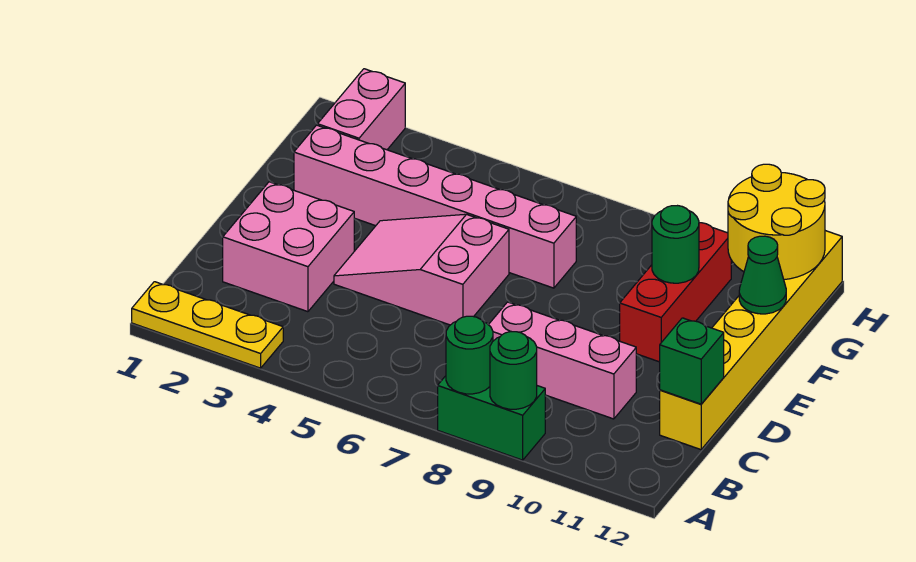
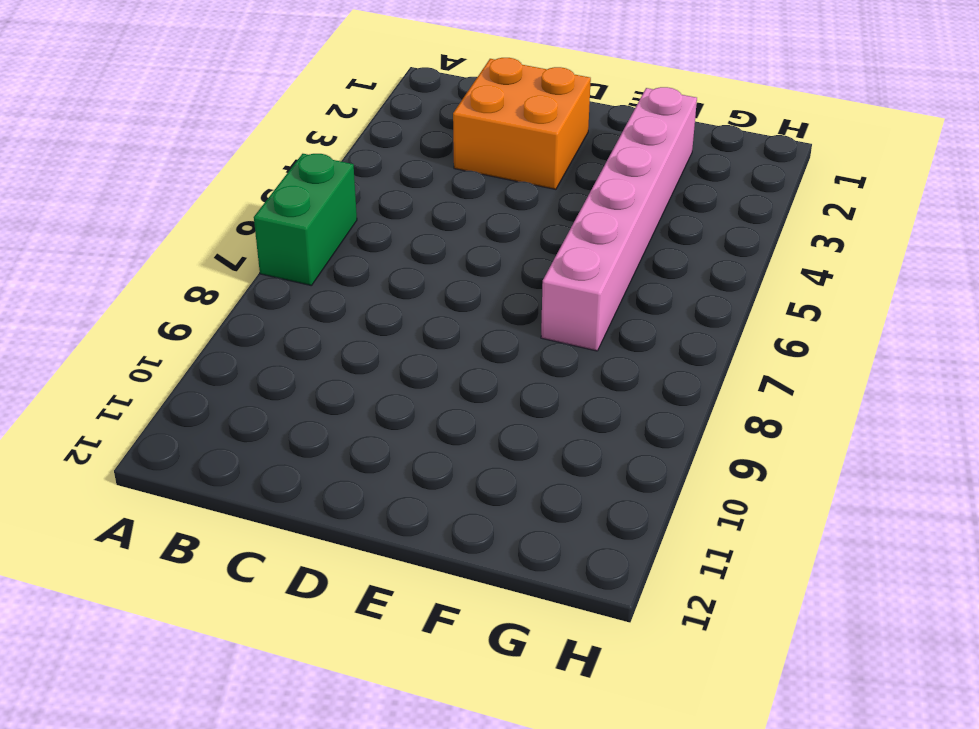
green 1x2 brick [254,154,357,286] -> green 1x2 brick moved to [438,376,545,460]
orange 2x2 brick [453,58,591,189] -> pink 2x2 brick [223,182,354,312]
none -> yellow 1x3 plate [132,282,283,368]
none -> pink 1x3 brick [489,302,636,419]
none -> yellow 1x6 brick [660,231,842,450]

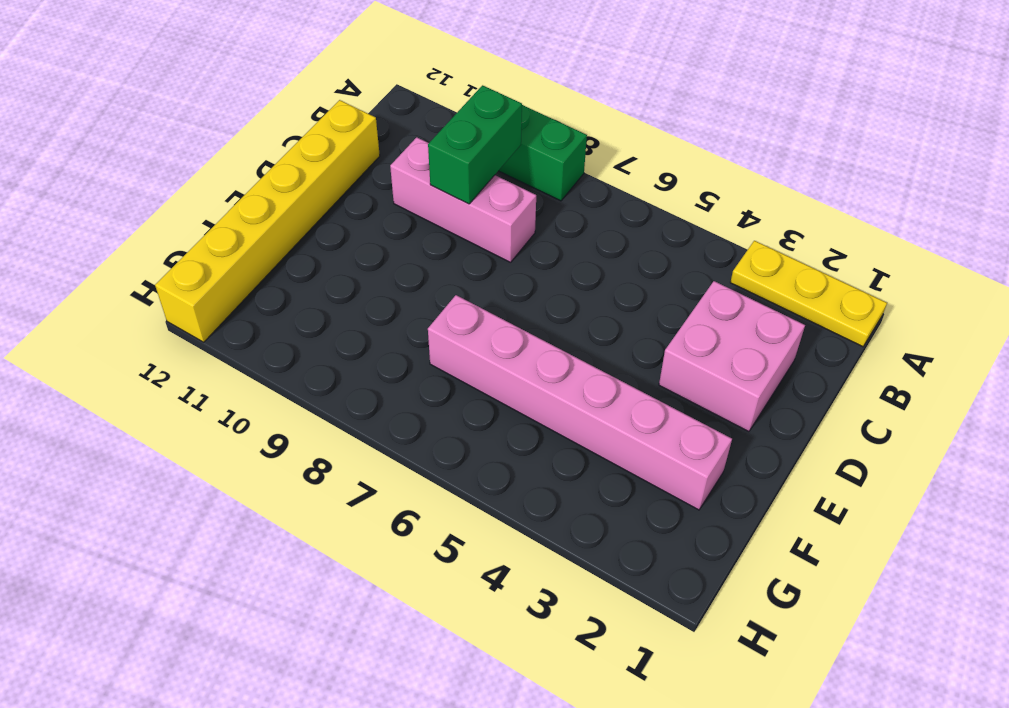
green 1x2 brick [428,85,522,204] -> none
none -> pink 2x3 slope [334,214,509,325]
none -> red 1x3 brick [620,223,731,362]
none -> pink 1x2 brick [318,69,405,150]

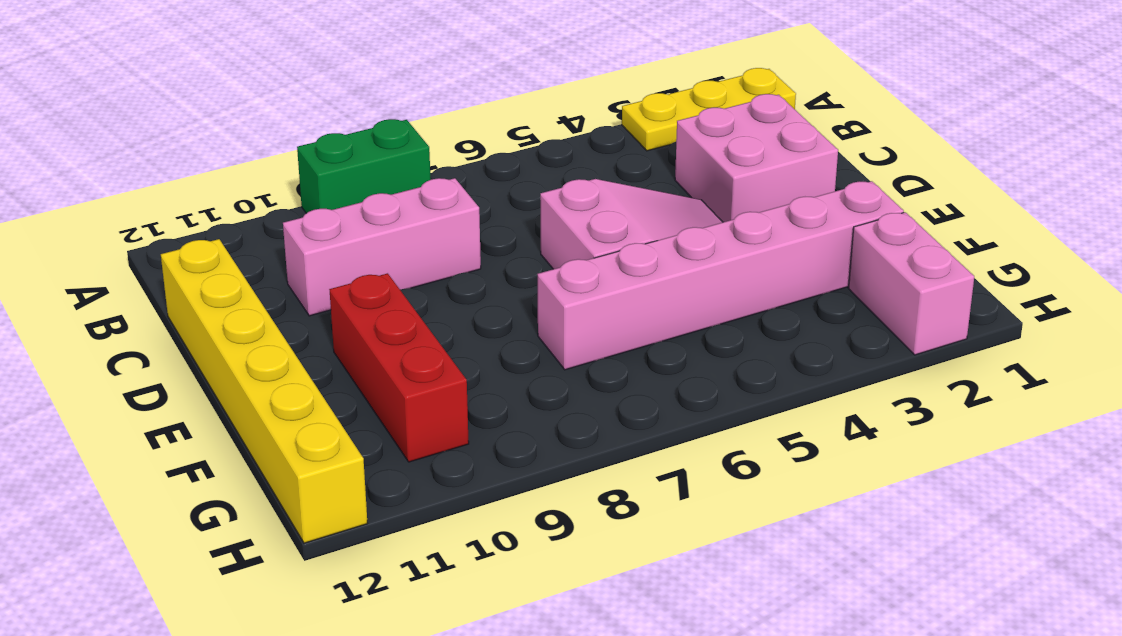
none -> green 1x1 round brick [446,316,493,394]
none -> green 1x1 round brick [490,332,537,409]
none -> green 1x1 brick [660,318,724,404]

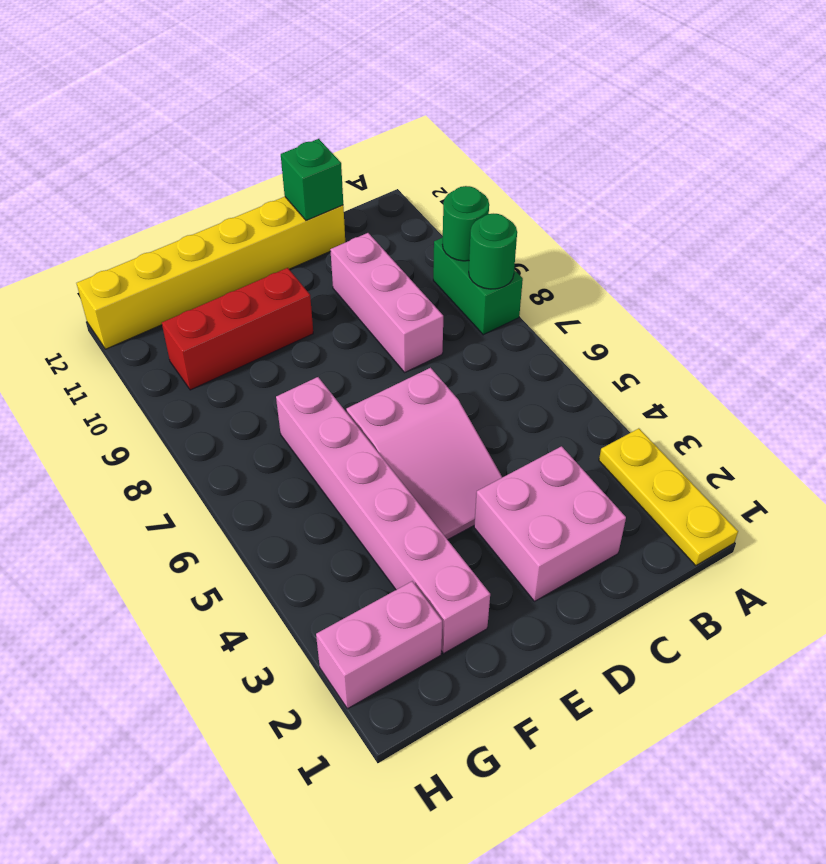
none -> green 1x1 round brick [652,206,699,283]
none -> green 1x1 cone [739,236,786,314]
none -> yellow 2x2 round brick [728,164,825,280]

